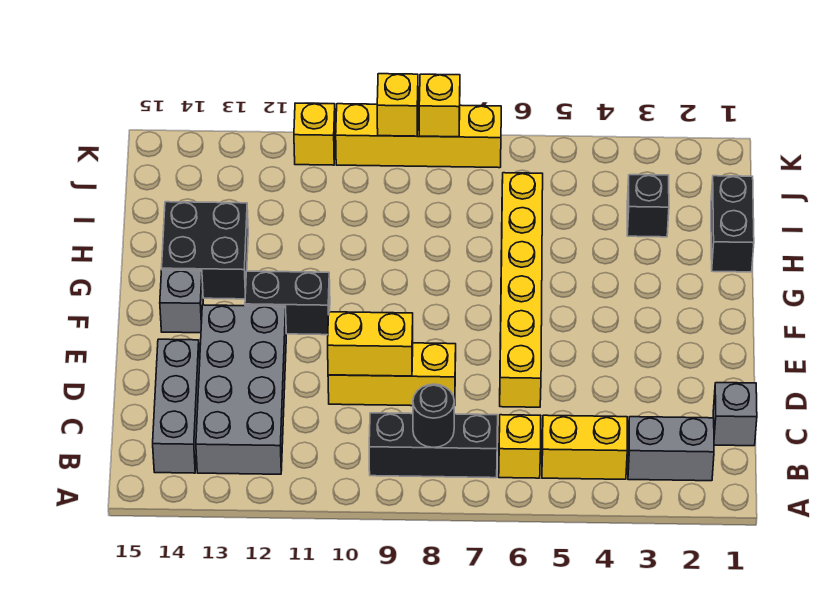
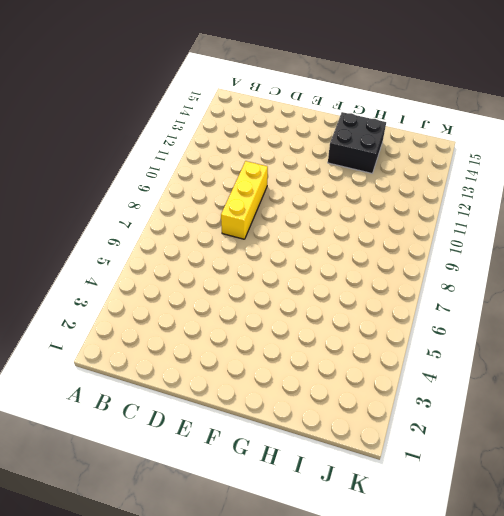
none -> grey 1x2 brick [628,417,714,481]
none -> yellow 1x2 brick [542,415,627,479]
none -> yellow 1x1 brick [499,415,541,478]

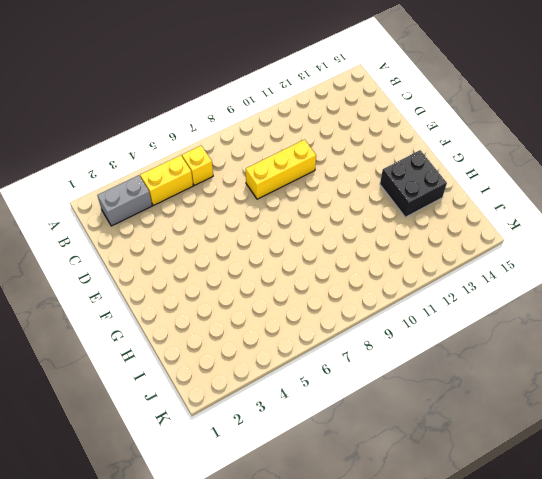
none -> black 1x3 brick [369,413,498,478]
none -> grey 2x4 brick [196,305,286,474]
none -> grey 1x3 brick [153,339,200,473]

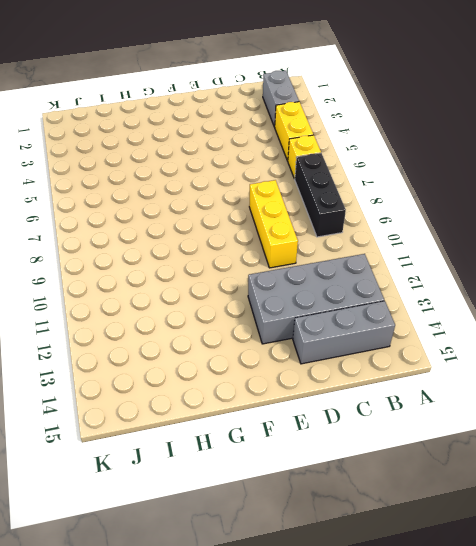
none -> grey 1x1 brick [713,383,757,446]
none -> yellow 1x6 brick [500,173,543,407]
none -> black 1x2 brick [245,271,330,335]

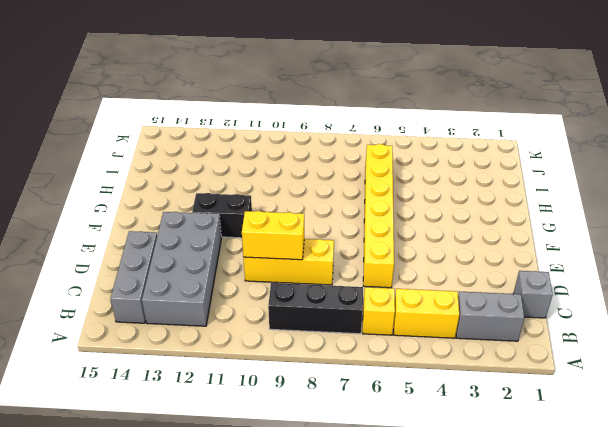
none -> grey 1x1 brick [160,270,203,333]
none -> black 2x2 brick [162,202,248,299]
none -> black 1x2 brick [711,176,754,272]

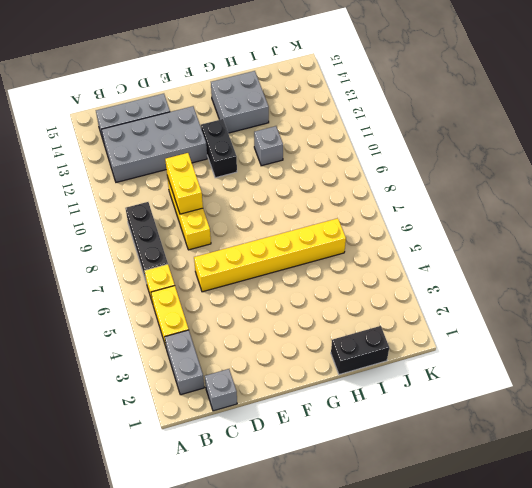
grey 2x2 brick [211,71,269,133] -> black 2x2 brick [162,202,248,299]
grey 1x1 brick [254,126,283,166] -> grey 1x1 brick moved to [160,270,203,333]
none -> black 1x1 brick [627,175,669,237]
none -> yellow 1x4 brick [336,104,501,168]
none -> yellow 1x1 brick [294,103,335,165]

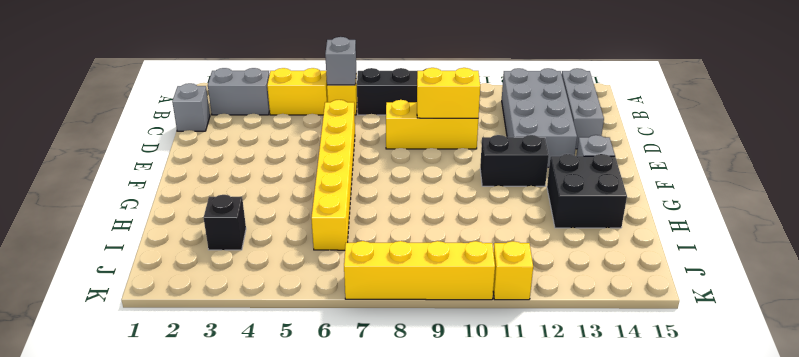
grey 1x1 brick [325,37,356,85] -> none
none -> black 1x2 brick [711,176,754,272]
none -> black 1x1 round brick [413,384,454,448]
none -> yellow 1x1 brick [419,74,460,137]

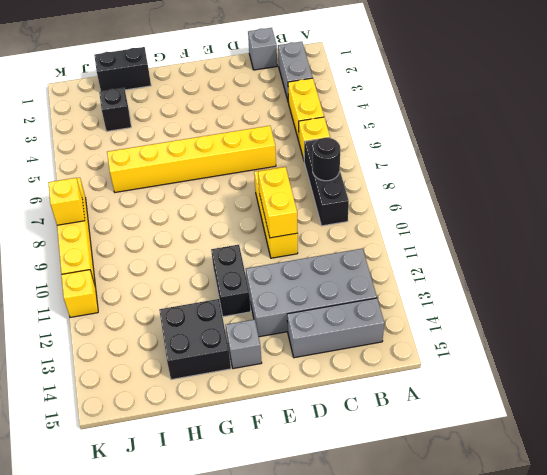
none -> yellow 1x1 brick [377,74,418,136]

